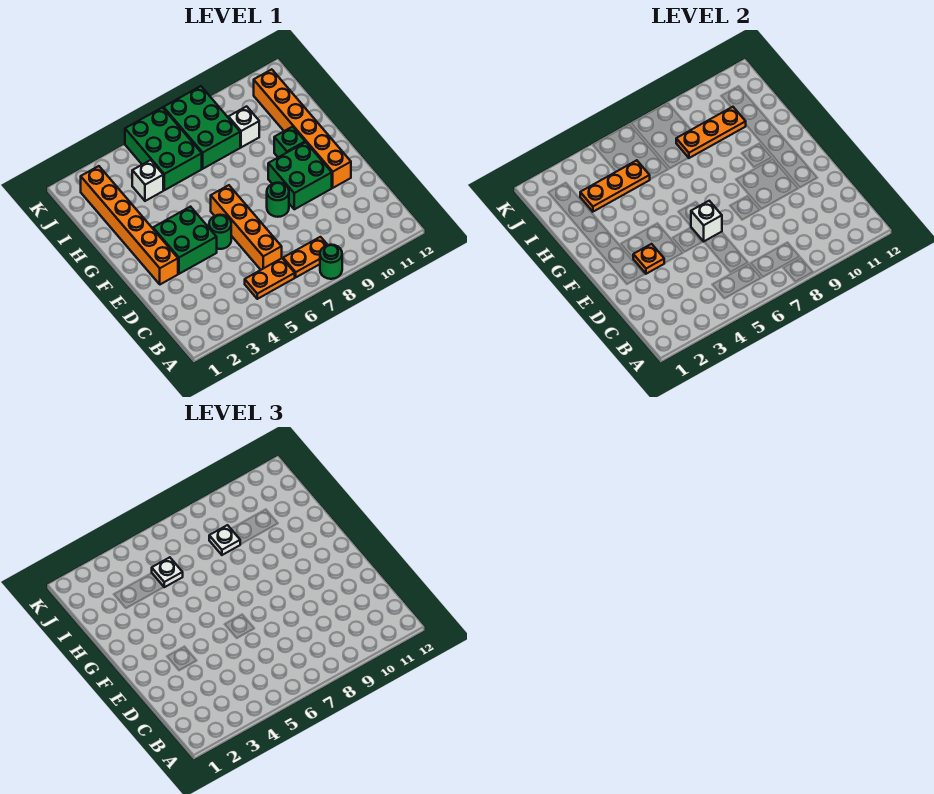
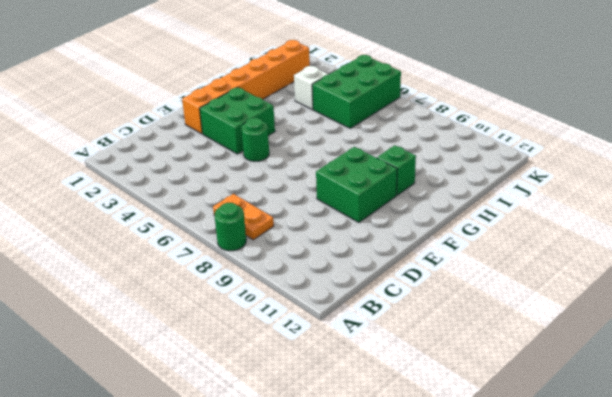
none -> orange 1x2 plate [245,258,295,299]
none -> orange 1x4 brick [211,185,282,270]
none -> green 1x1 round brick [267,183,289,217]

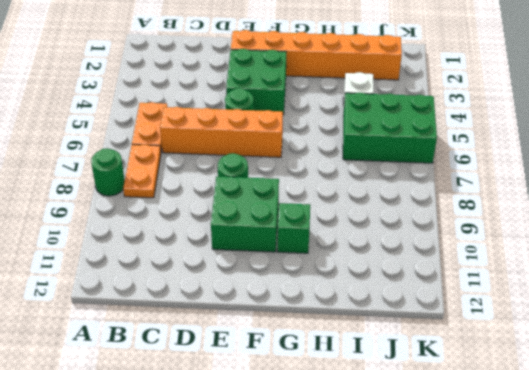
none -> orange 1x6 brick [254,69,351,188]
none -> green 2x3 brick [163,86,240,169]
none -> white 1x1 brick [228,106,259,147]

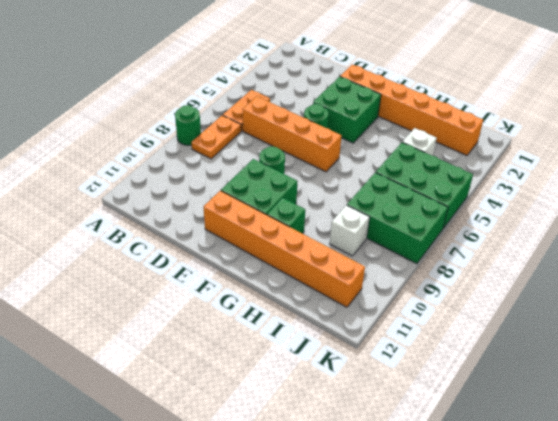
none -> orange 1x1 plate [633,244,664,274]
none -> white 1x1 brick [691,201,722,241]
none -> orange 1x3 plate [580,160,650,212]

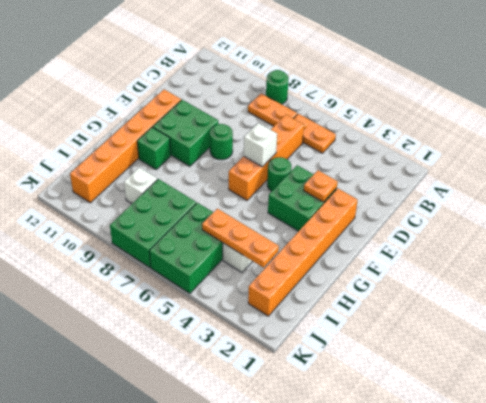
none -> orange 1x3 plate [676,107,746,158]
none -> white 1x1 plate [152,557,183,587]
none -> white 1x1 plate [209,525,240,555]

